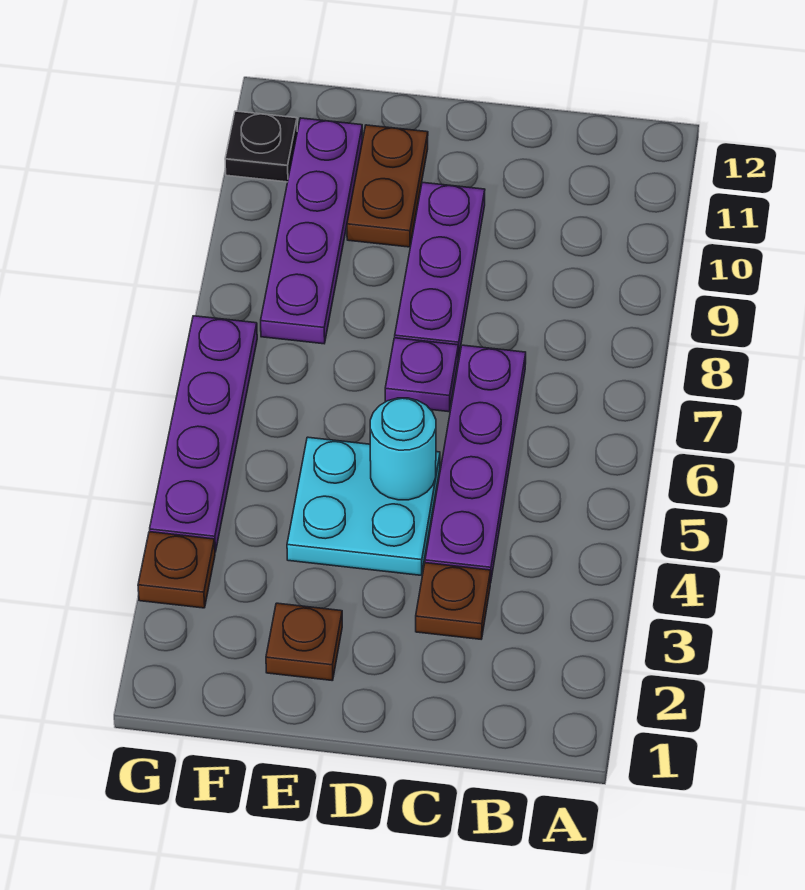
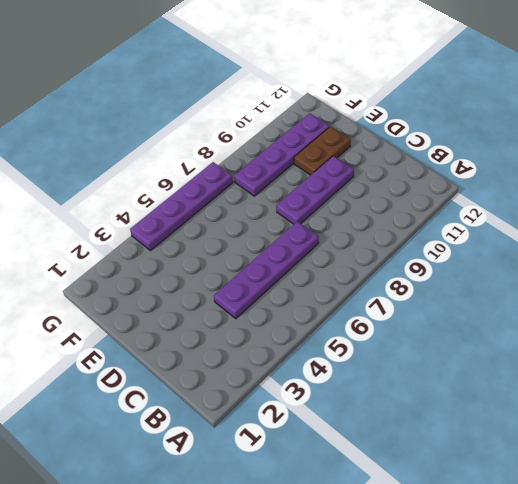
none -> brown 1x1 plate [416,563,491,639]
none -> cyan 2x2 plate [287,437,440,575]
none -> purple 1x1 plate [385,338,458,412]

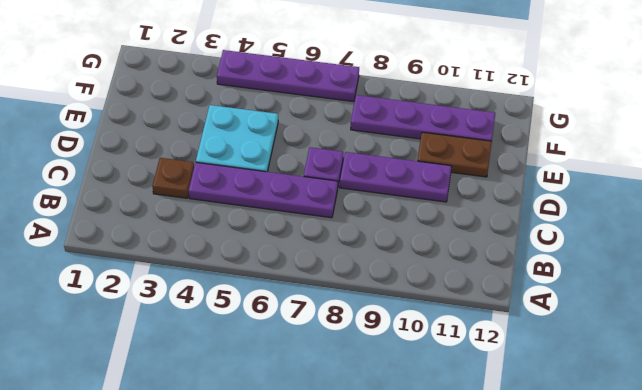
none -> brown 1x1 plate [266,603,342,681]
none -> brown 1x1 plate [138,532,215,608]
none -> black 1x1 plate [225,111,297,182]

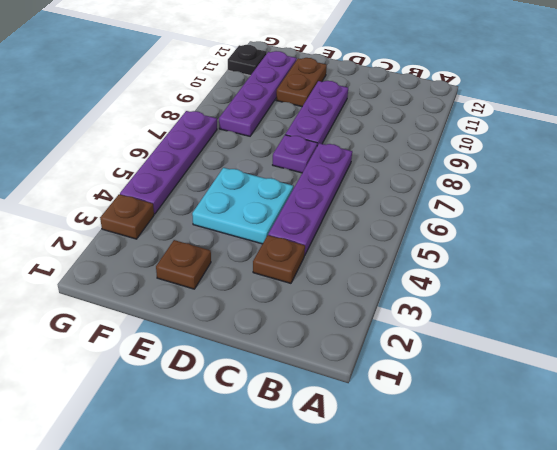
none -> cyan 1x1 round brick [370,398,436,500]

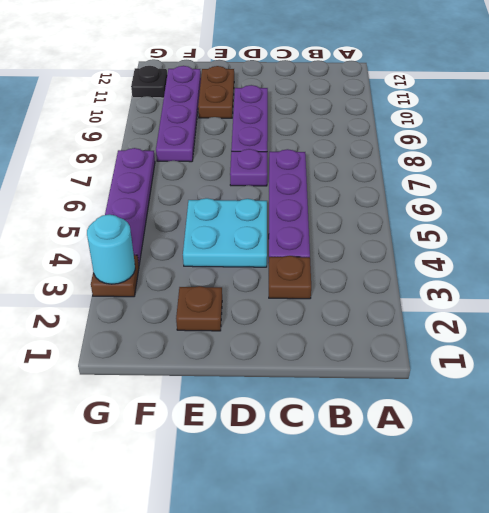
cyan 1x1 round brick [87,214,135,284] -> cyan 1x1 round brick moved to [370,398,436,500]

